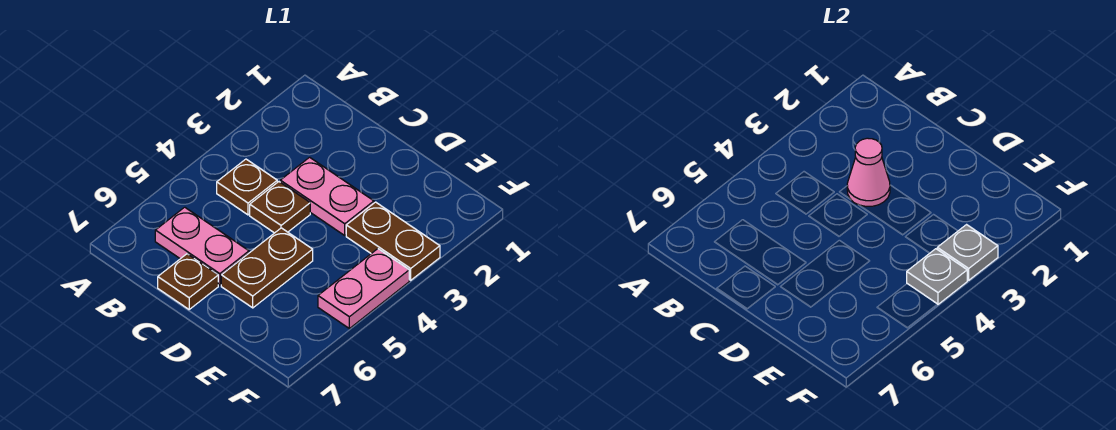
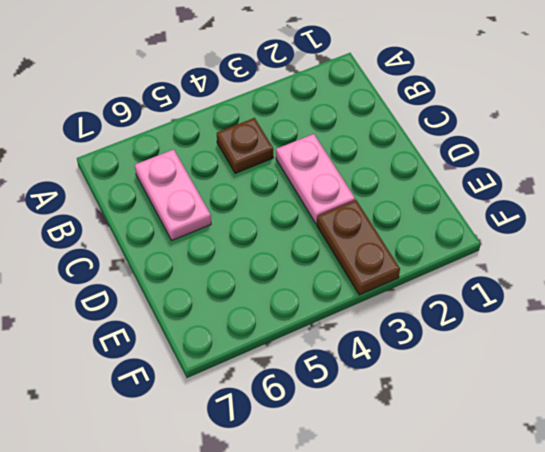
none -> brown 1x1 plate [250,182,310,233]
none -> brown 1x1 plate [158,254,218,309]

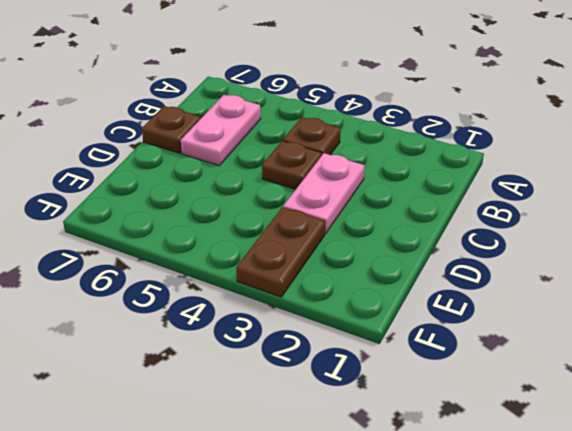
none -> brown 1x2 plate [221,228,313,308]
none -> pink 1x2 plate [318,249,409,328]

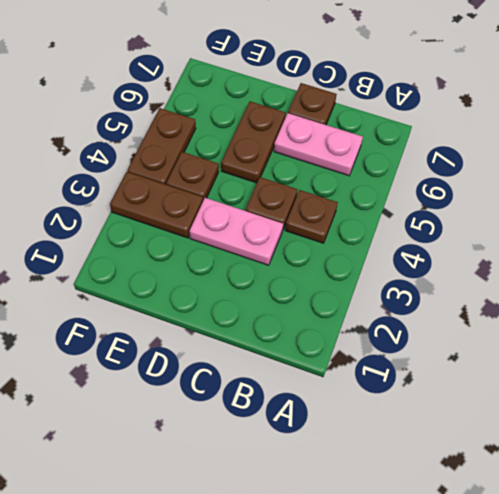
brown 1x1 plate [166,152,219,200] -> none
brown 1x2 plate [127,108,196,185] -> pink 1x2 plate [318,249,409,328]
none -> pink 1x1 cone [847,138,890,207]
none -> grey 1x1 plate [937,225,998,280]

